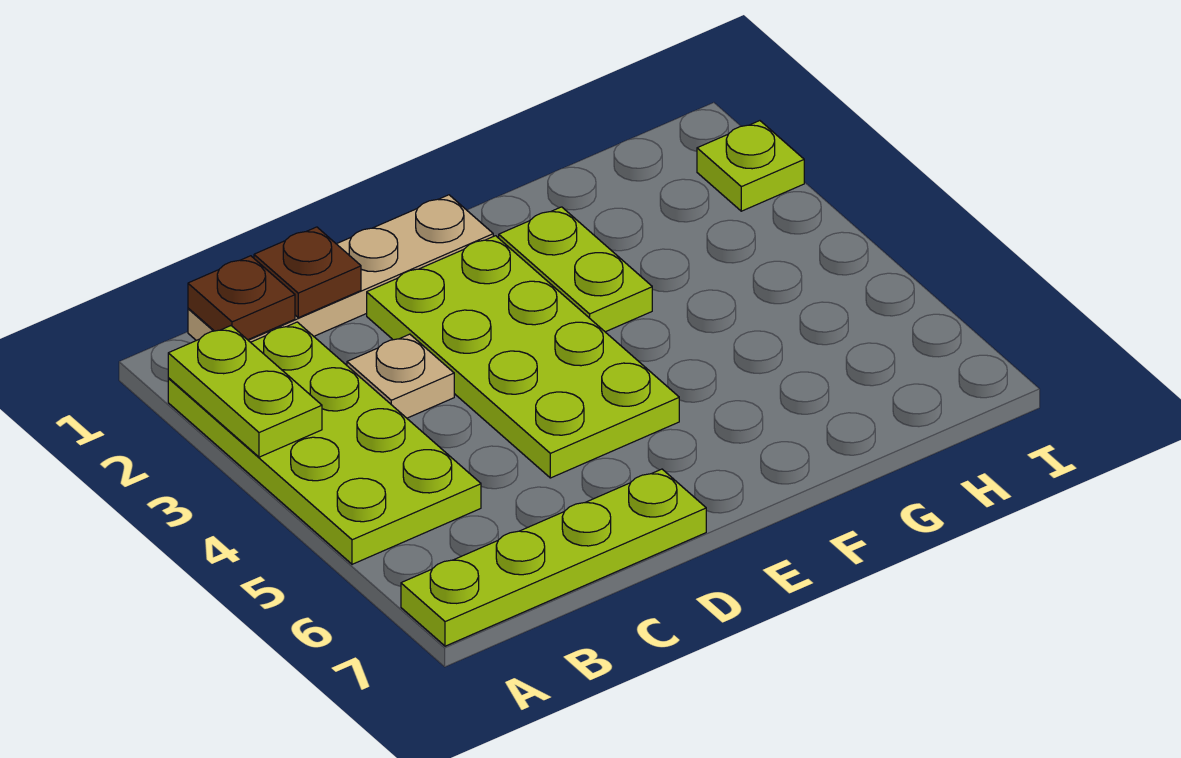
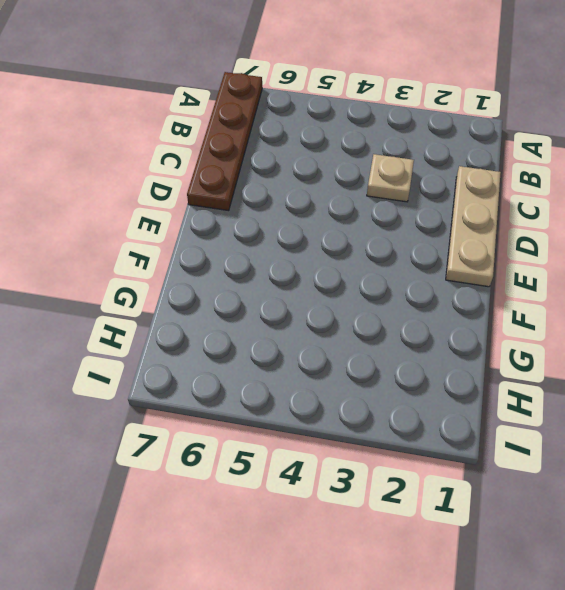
brown 1x4 plate [187,72,262,211] -> lime 1x4 plate [401,469,706,646]
tan 1x3 plate [446,166,501,287] -> tan 1x4 plate [188,195,493,342]
none -> lime 2x4 plate [168,322,481,564]
none -> lime 2x4 plate [367,236,679,478]

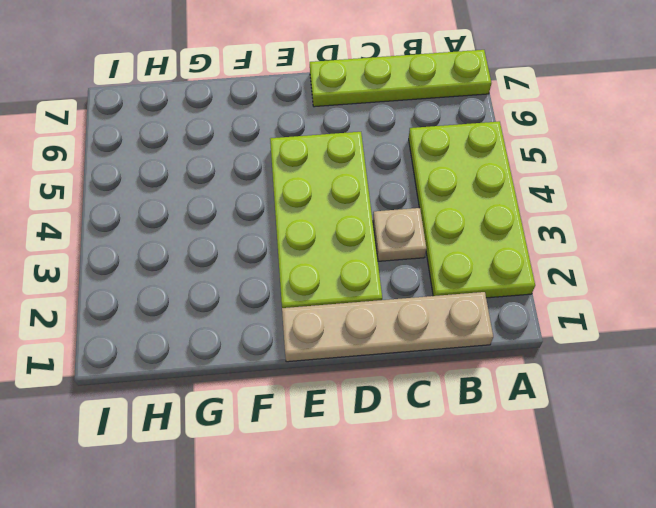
none -> lime 1x2 plate [499,207,652,332]
none -> lime 1x1 plate [697,121,804,211]

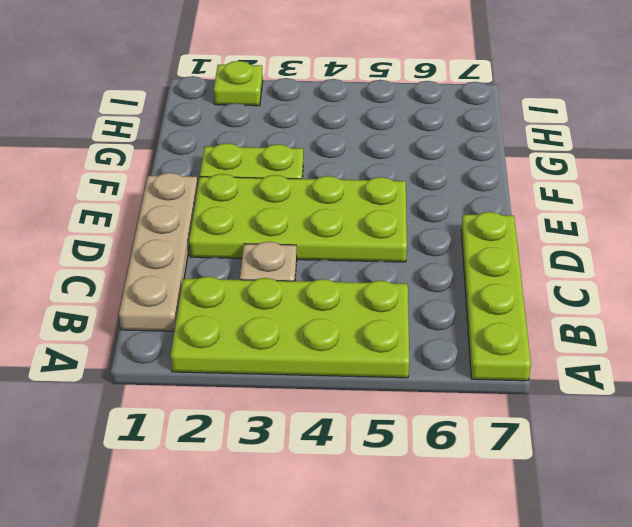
none -> lime 1x2 plate [168,326,322,457]
none -> brown 1x1 plate [188,256,295,340]

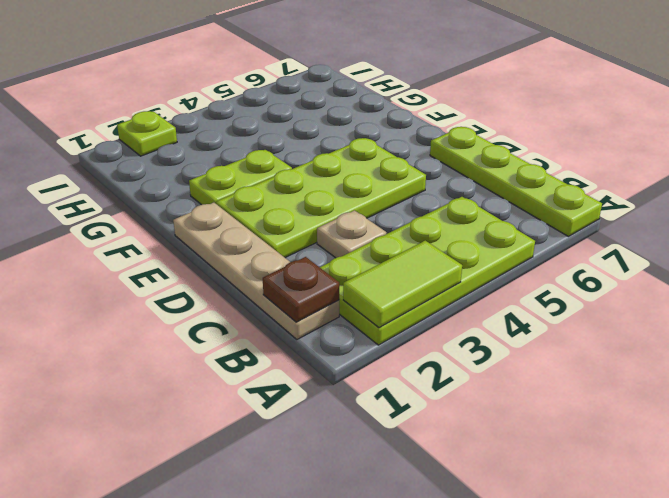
lime 1x2 tile [343,241,462,328] -> lime 1x2 plate [168,326,322,457]
none -> brown 1x1 plate [254,227,361,318]

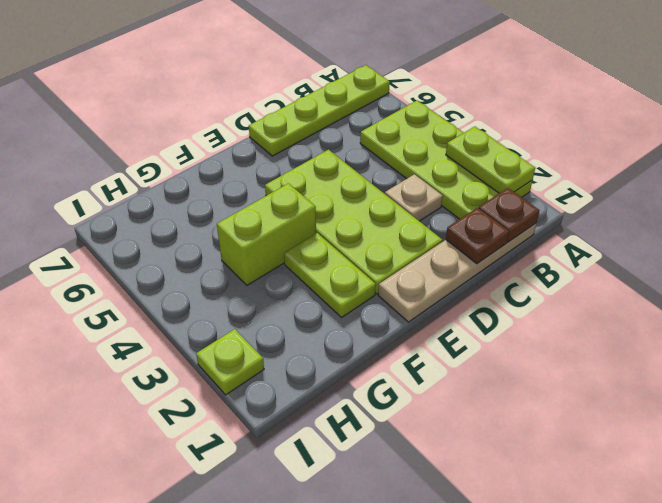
lime 1x2 brick [217,183,316,285] -> none

